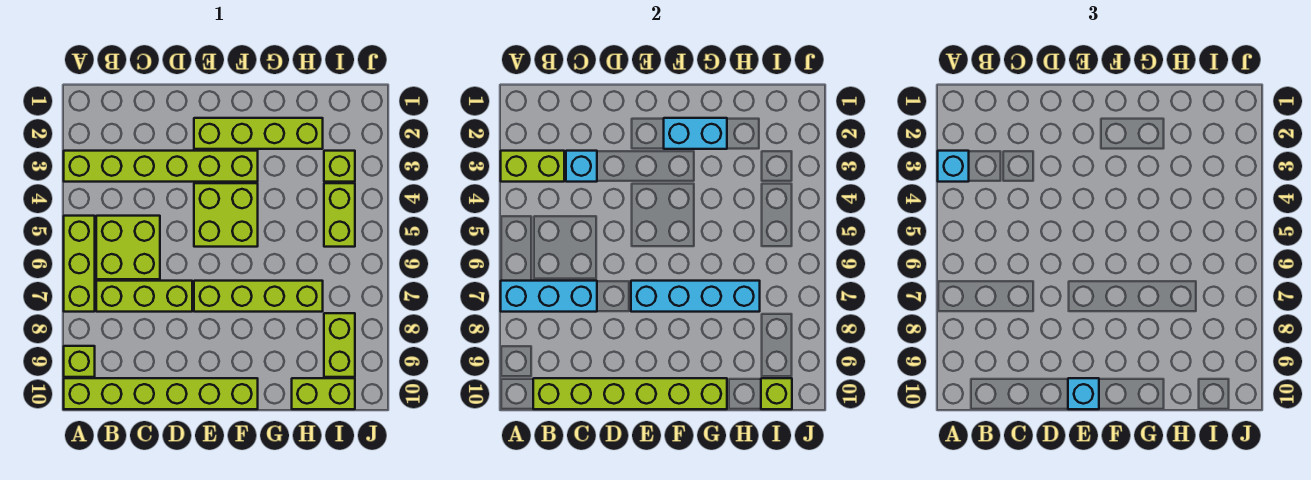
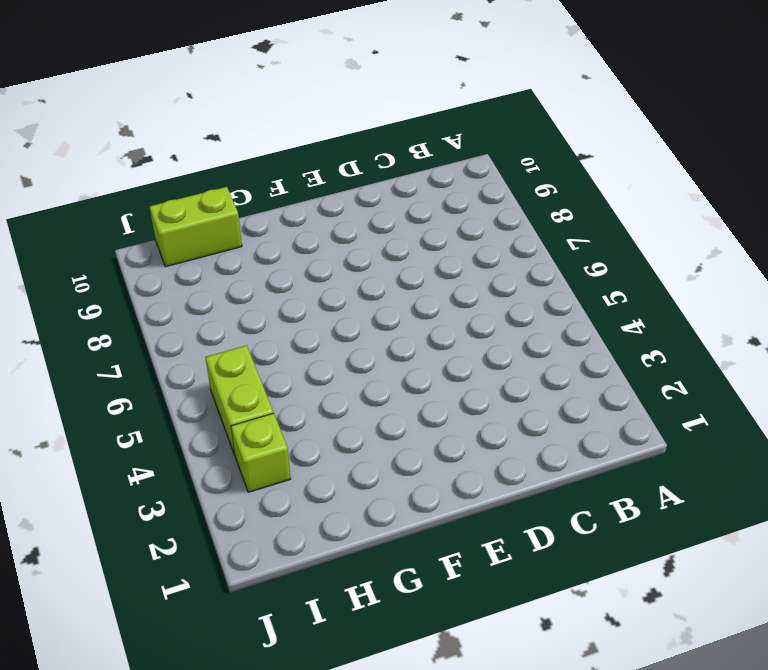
none -> lime 1x6 brick [64,151,258,182]
none -> lime 1x3 brick [64,216,95,312]
none -> lime 1x1 brick [64,346,95,377]

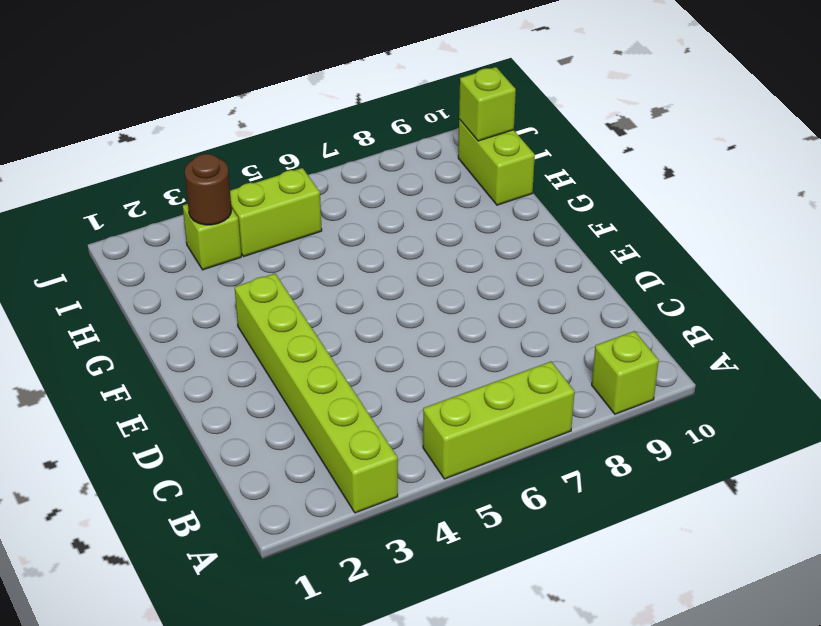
brown 1x1 round brick [185,154,231,225] -> none
none -> lime 1x6 brick [64,378,258,409]
none -> lime 2x2 brick [96,216,160,279]
none -> lime 1x3 brick [96,281,192,312]

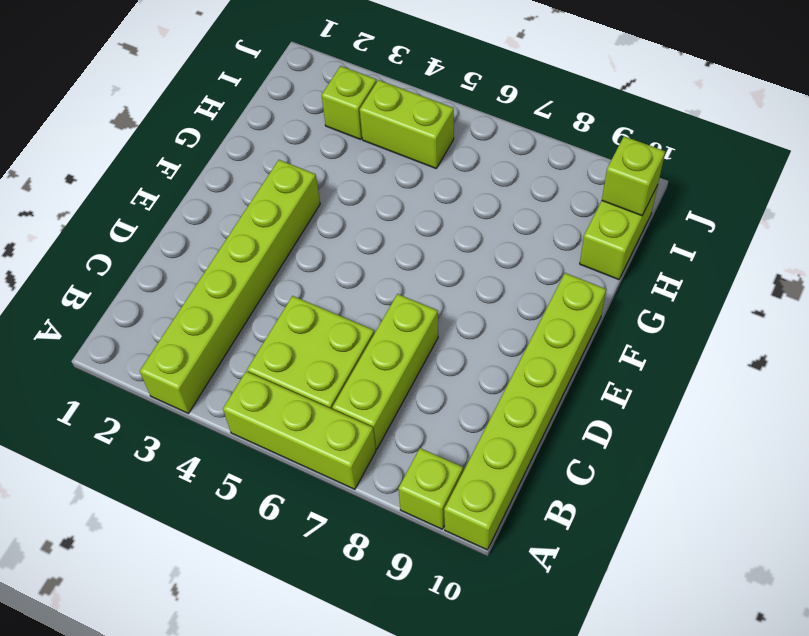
none -> lime 1x4 brick [194,118,323,149]
none -> lime 2x2 brick [194,183,258,247]
none -> lime 1x4 brick [194,281,323,312]

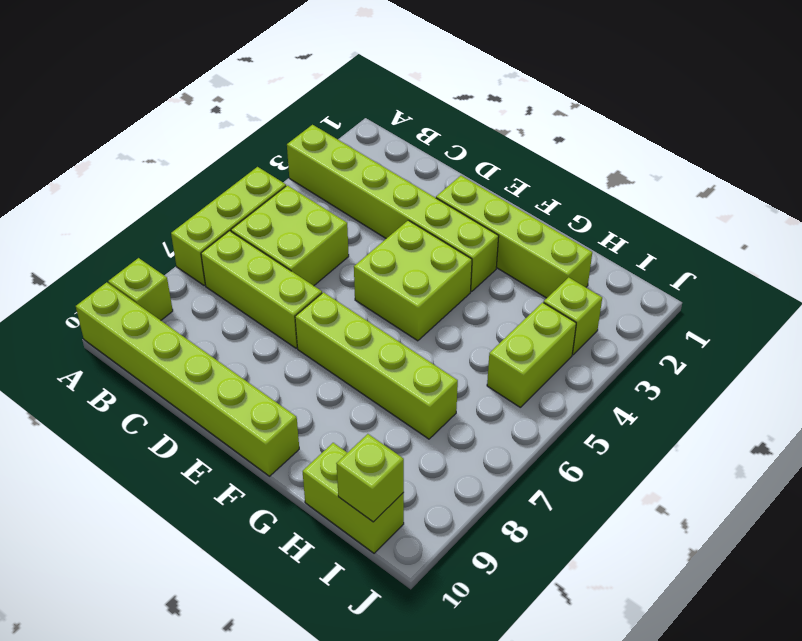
none -> lime 1x2 brick [324,313,355,377]
none -> lime 1x2 brick [501,151,564,182]
none -> cyan 1x3 brick [501,281,597,312]

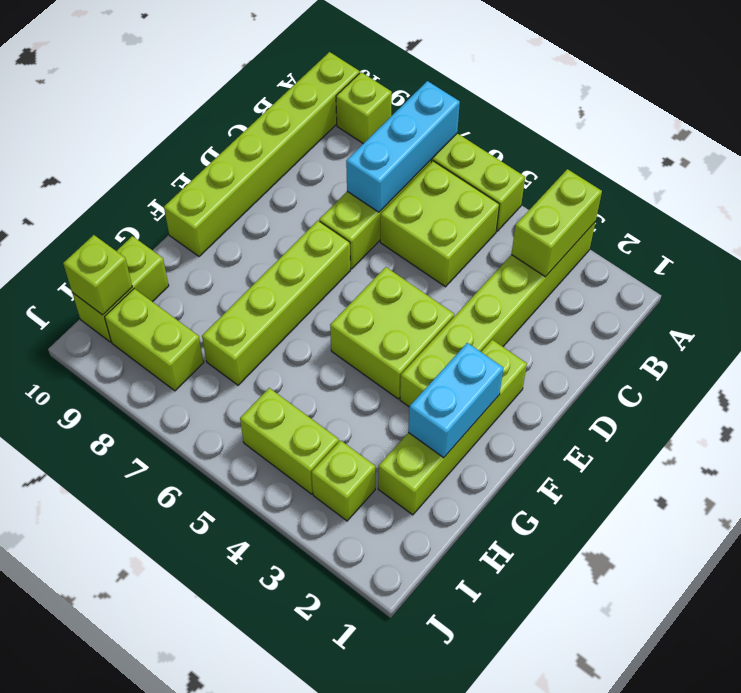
none -> lime 1x6 brick [533,378,727,409]
none -> cyan 1x1 brick [566,151,597,182]
none -> cyan 1x4 brick [631,281,760,312]

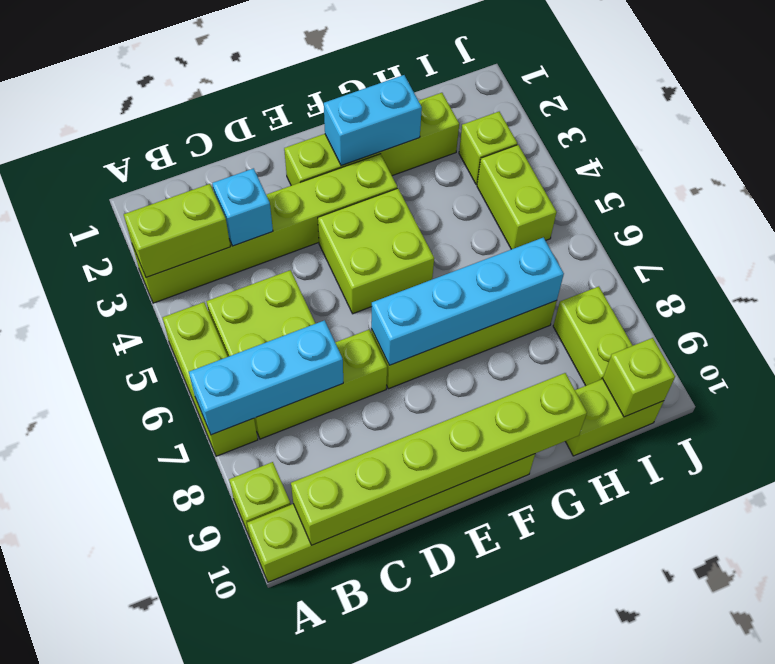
none -> cyan 1x1 brick [938,151,969,182]
none -> cyan 1x1 brick [1068,378,1099,409]

